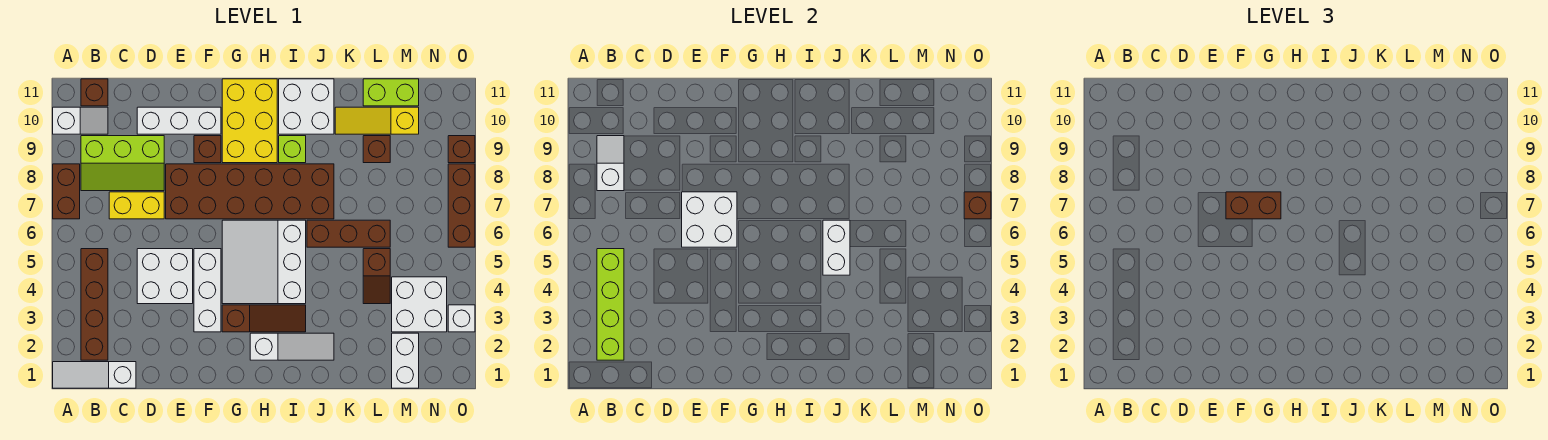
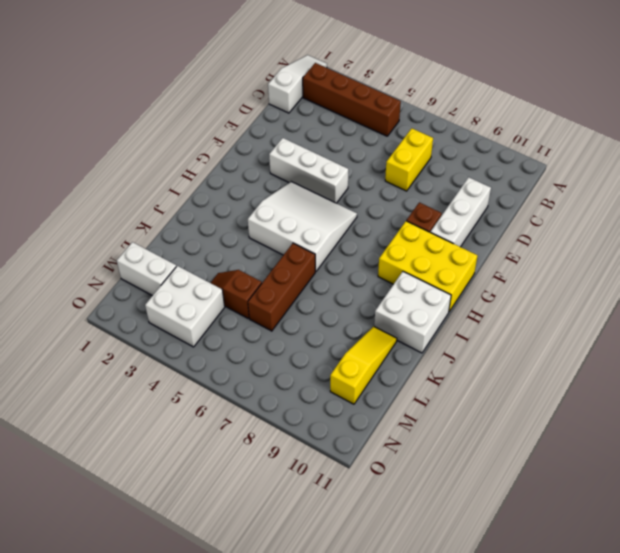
none -> brown 1x2 brick [53,164,80,219]
none -> white 1x2 slope [53,107,108,134]
none -> lime 2x3 slope [81,136,164,191]
none -> brown 1x1 brick [81,79,108,106]

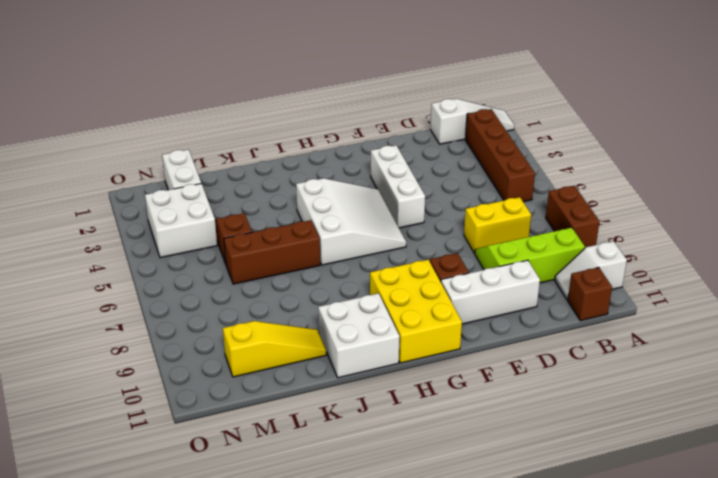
none -> white 2x2 brick [137,249,193,304]
none -> brown 2x6 brick [166,164,334,219]
none -> brown 1x3 slope [222,305,306,332]
none -> white 1x3 slope [250,333,334,360]

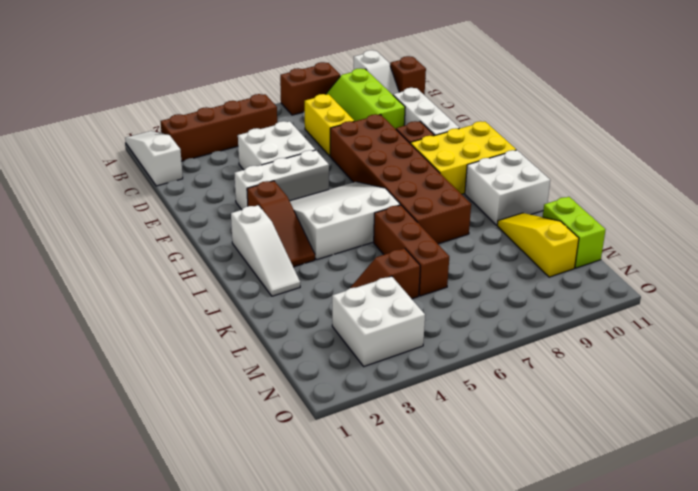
none -> lime 1x1 brick [279,136,306,163]
none -> brown 1x1 brick [363,136,390,163]
none -> white 1x2 brick [392,333,419,388]
none -> white 1x1 brick [448,305,475,332]

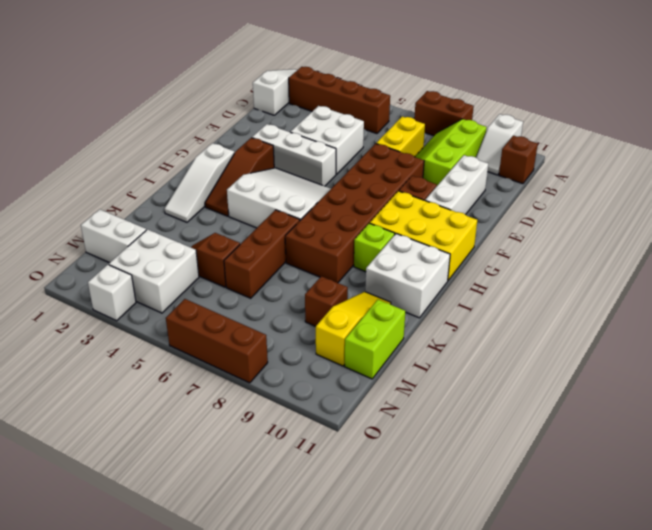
none -> brown 1x1 brick [448,136,475,163]
none -> lime 1x4 brick [597,249,624,360]
none -> white 1x2 slope [597,136,624,191]
none -> white 2x2 brick [682,192,737,247]

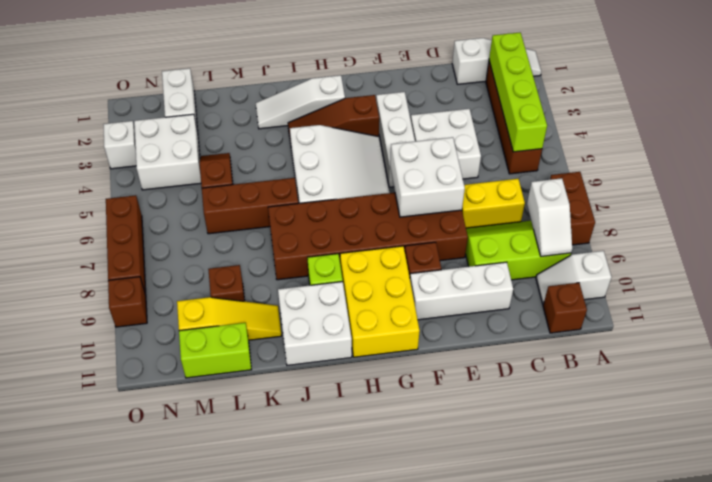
none -> white 1x2 brick [823,220,850,275]
none -> brown 1x1 brick [964,192,991,219]
none -> brown 1x2 brick [1226,192,1281,219]

